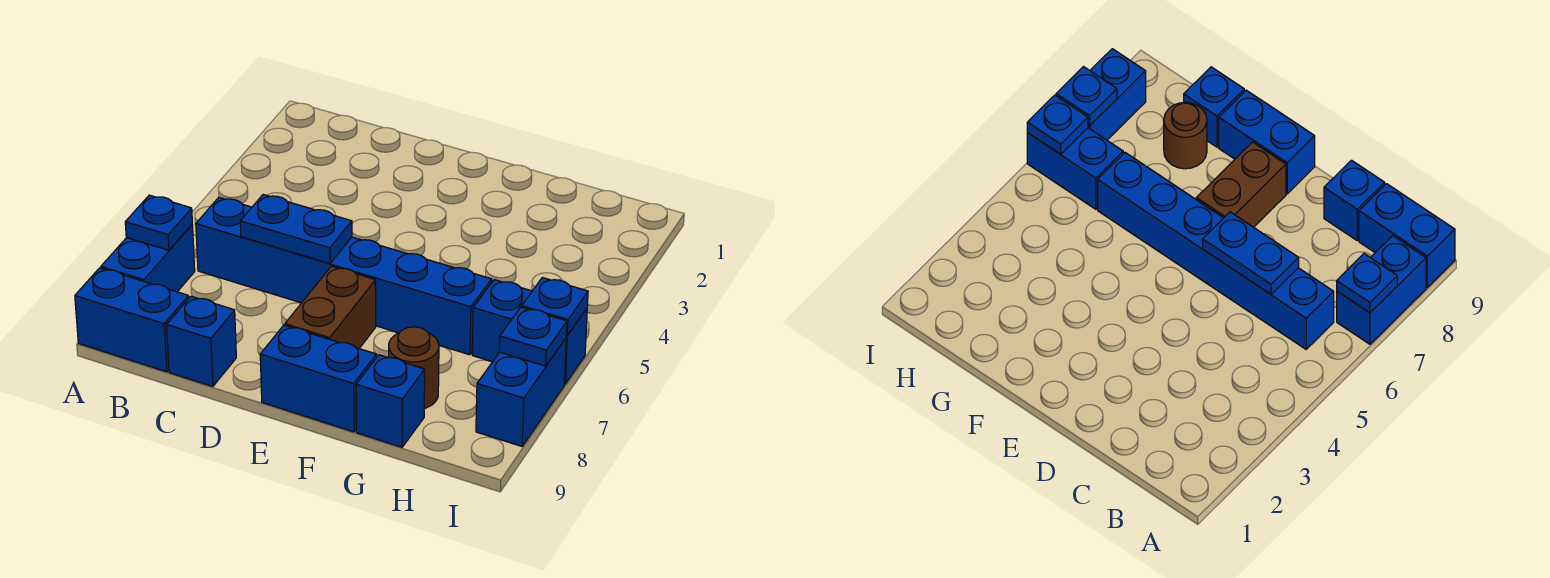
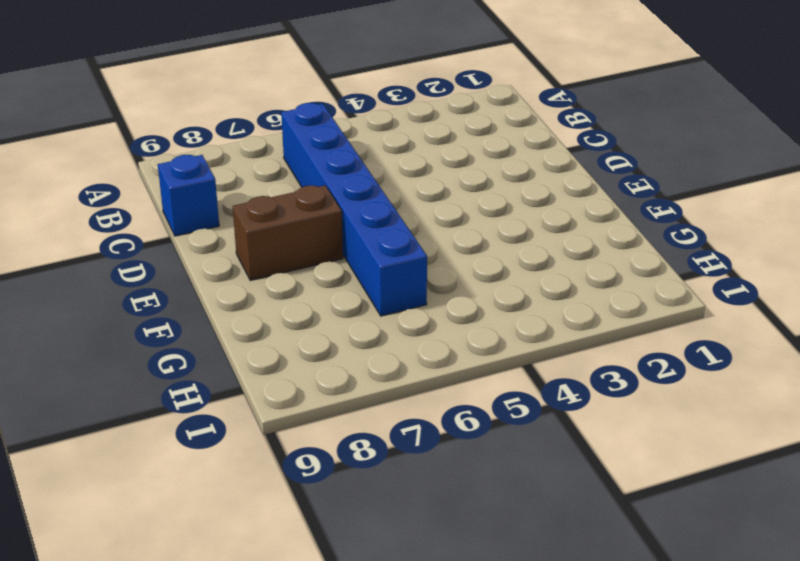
none -> blue 1x2 brick [101,225,195,292]
none -> blue 1x2 brick [75,268,189,372]
none -> blue 1x2 brick [260,325,376,432]

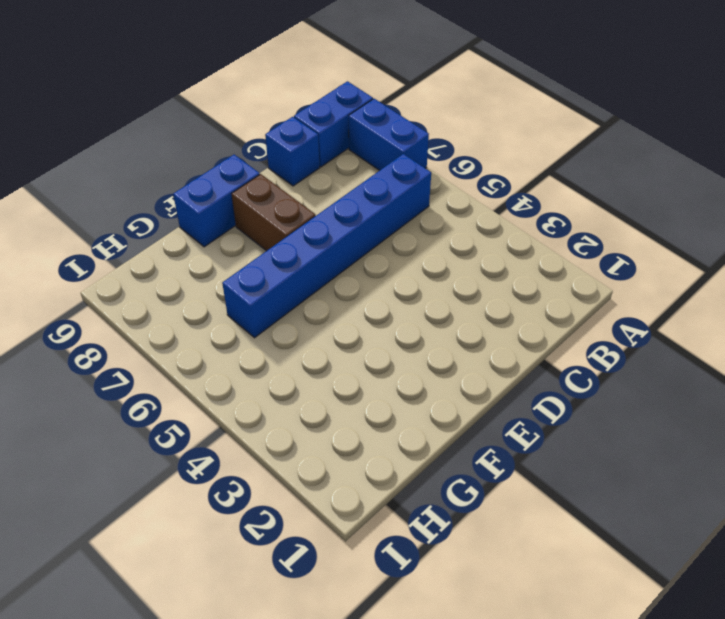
none -> brown 1x1 round brick [389,327,439,409]
none -> blue 1x1 brick [356,355,425,447]
none -> blue 1x2 brick [472,280,587,384]

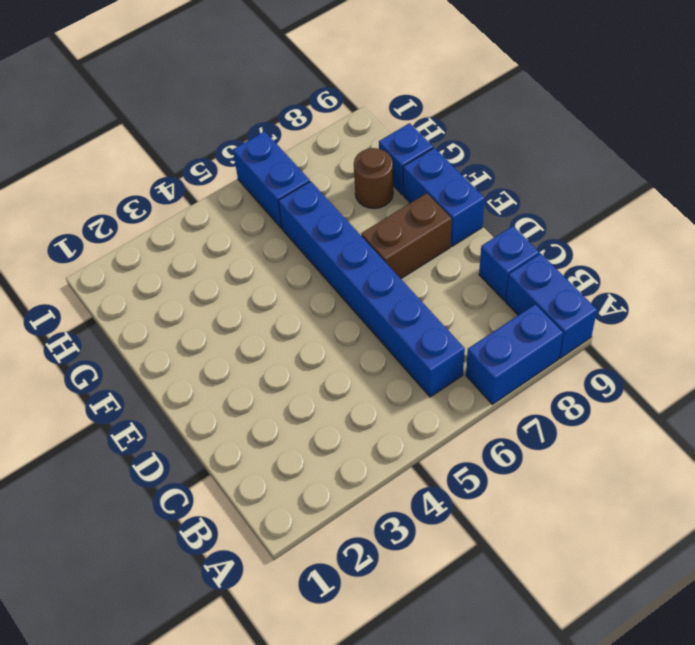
none -> blue 1x2 brick [476,338,566,446]
none -> blue 1x1 plate [125,195,192,250]
none -> blue 1x2 plate [240,195,352,264]

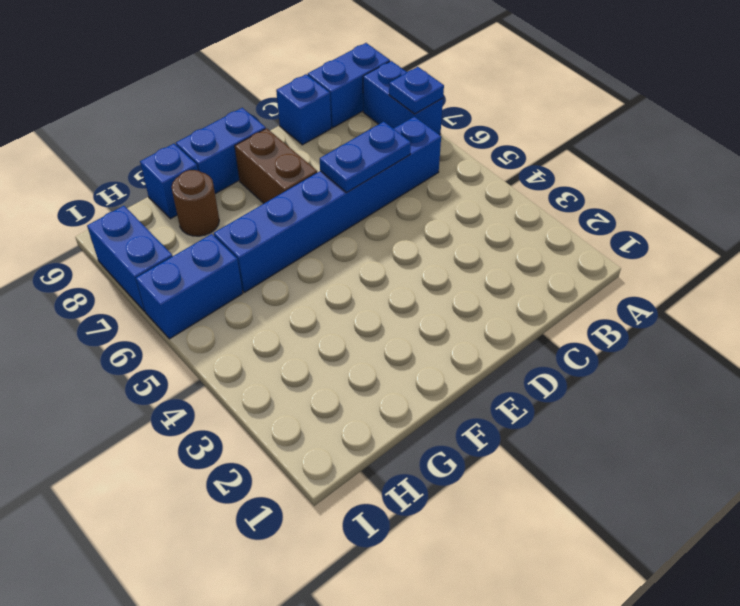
none -> blue 1x1 plate [522,278,588,335]
none -> blue 1x1 plate [499,307,567,366]

